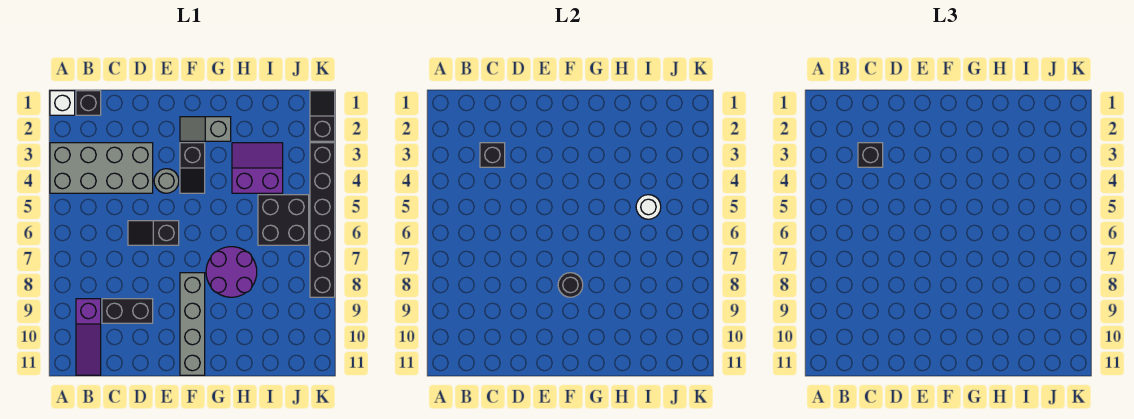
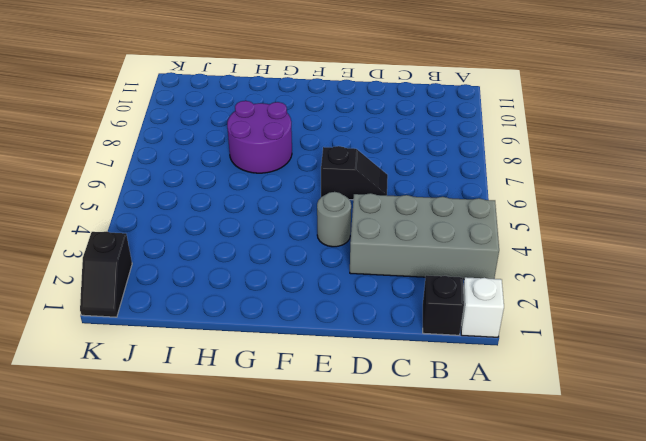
none -> purple 1x3 slope [76,299,101,375]
none -> black 1x2 brick [102,299,153,323]
none -> grey 1x2 slope [180,117,231,141]

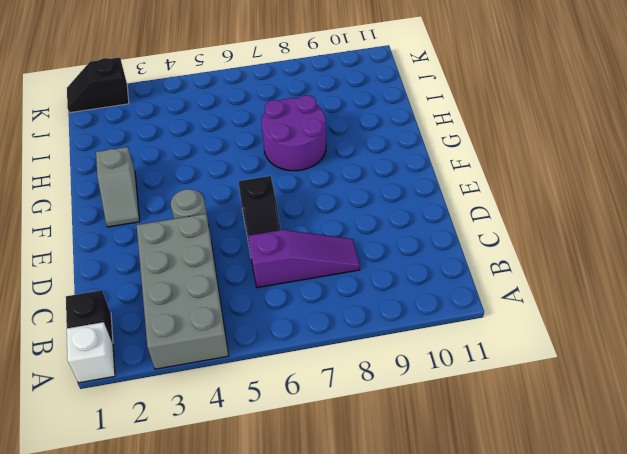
purple 1x3 slope [248,230,360,288] -> purple 1x3 slope moved to [76,299,101,375]
none -> black 1x2 brick [102,299,153,323]
none -> black 1x2 slope [180,143,205,193]
none -> grey 1x4 brick [180,273,205,375]

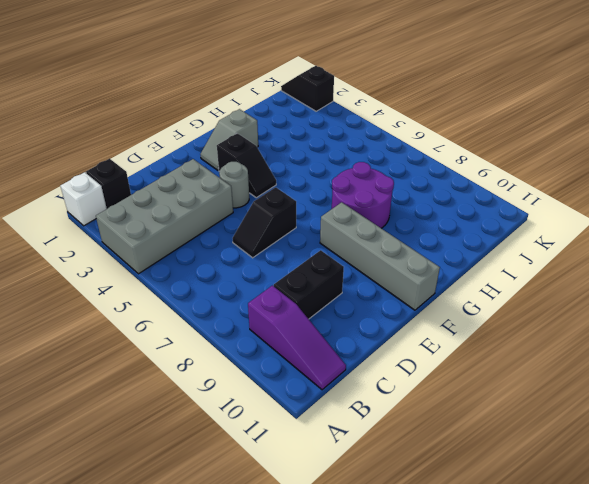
none -> purple 2x2 slope [232,143,283,193]
none -> black 2x2 brick [258,195,309,245]
none -> black 1x6 brick [310,143,335,297]

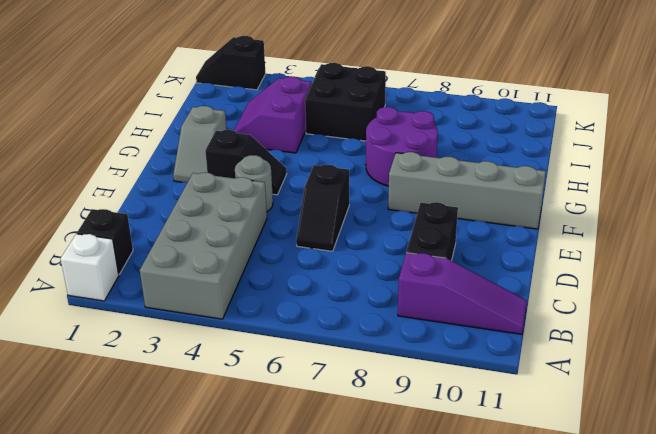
none -> black 1x6 brick [310,143,335,297]
none -> black 1x1 brick [480,143,505,167]
none -> black 1x1 round brick [558,273,583,297]

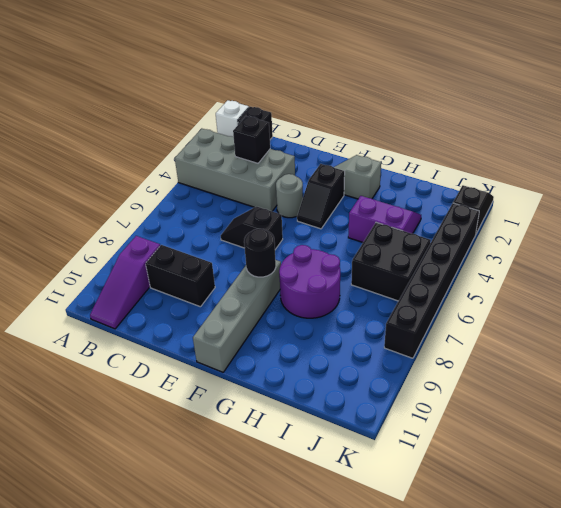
none -> white 1x1 round brick [636,195,661,219]
none -> black 1x1 brick [858,143,883,167]

